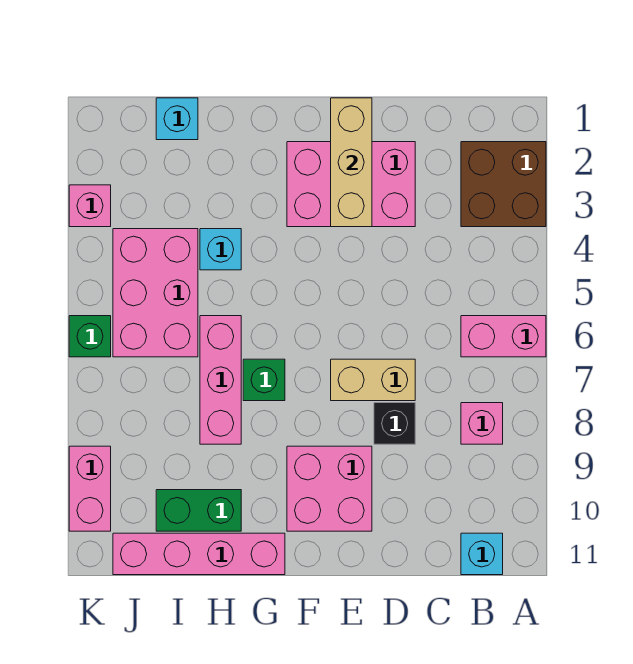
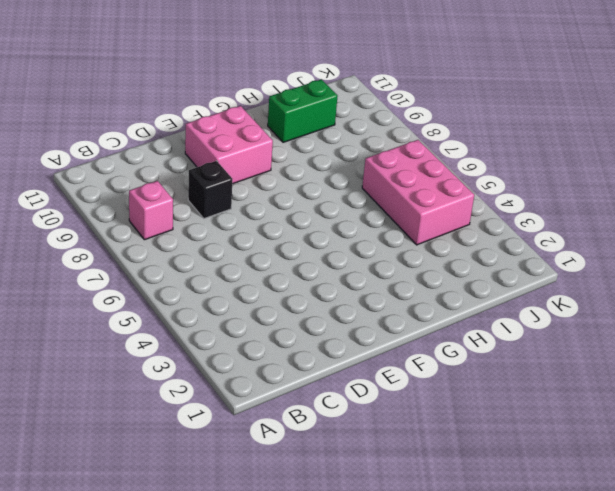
none -> brown 2x2 brick [461,142,546,227]
none -> pink 1x2 brick [461,316,546,357]
none -> cyan 1x1 brick [461,533,503,575]

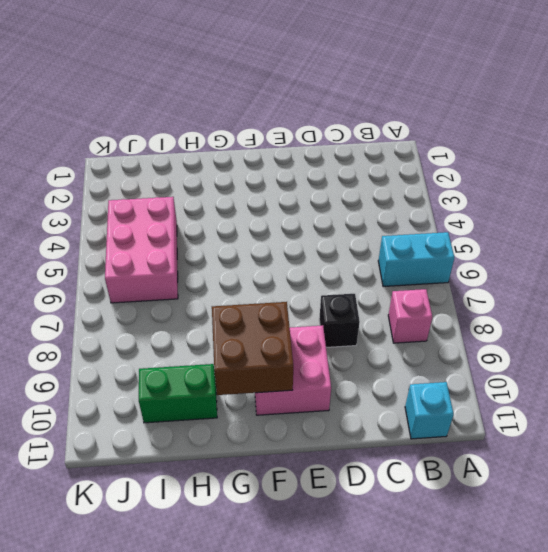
cyan 1x2 brick [378,232,454,287] -> pink 1x2 brick [461,316,546,357]
brown 2x2 brick [212,302,293,395] -> brown 2x2 brick moved to [461,142,546,227]
none -> pink 2x3 brick [287,142,415,227]
none -> tan 1x2 brick [331,359,415,401]
none -> green 1x1 brick [243,359,285,401]

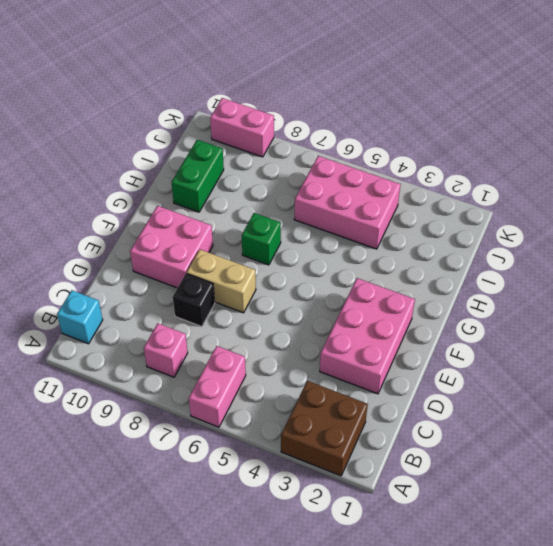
tan 1x2 brick [187,250,256,313] -> tan 1x2 brick turned to [331,359,415,401]
none -> pink 1x4 brick [113,533,285,575]
none -> cyan 1x1 brick [200,229,241,270]
none -> pink 1x3 brick [200,316,241,444]

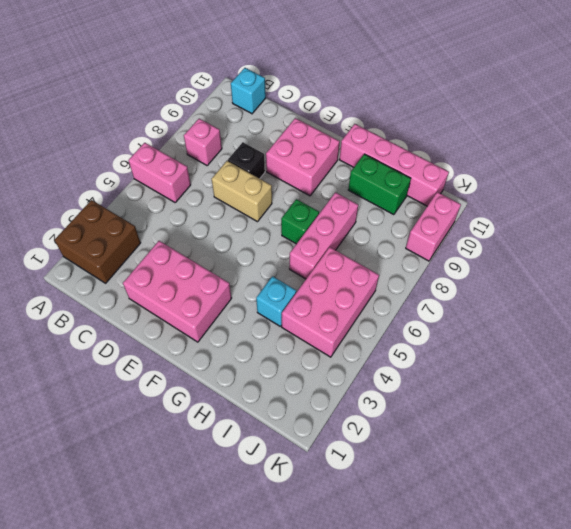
none -> cyan 1x1 brick [156,98,198,140]
none -> pink 1x1 brick [69,185,111,227]
none -> green 1x1 brick [69,316,111,357]

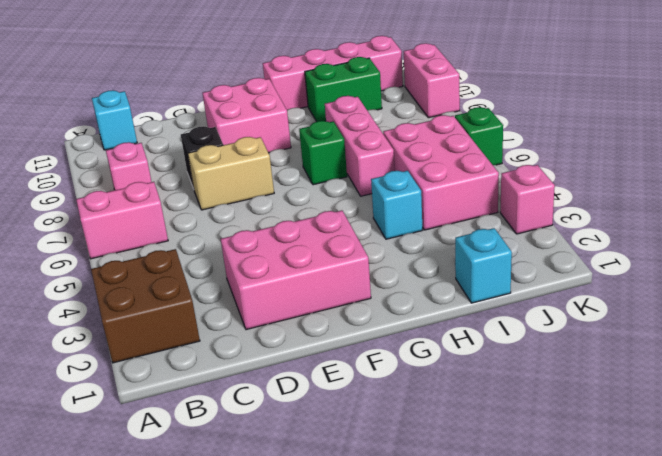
none -> tan 1x3 brick [331,98,372,227]

